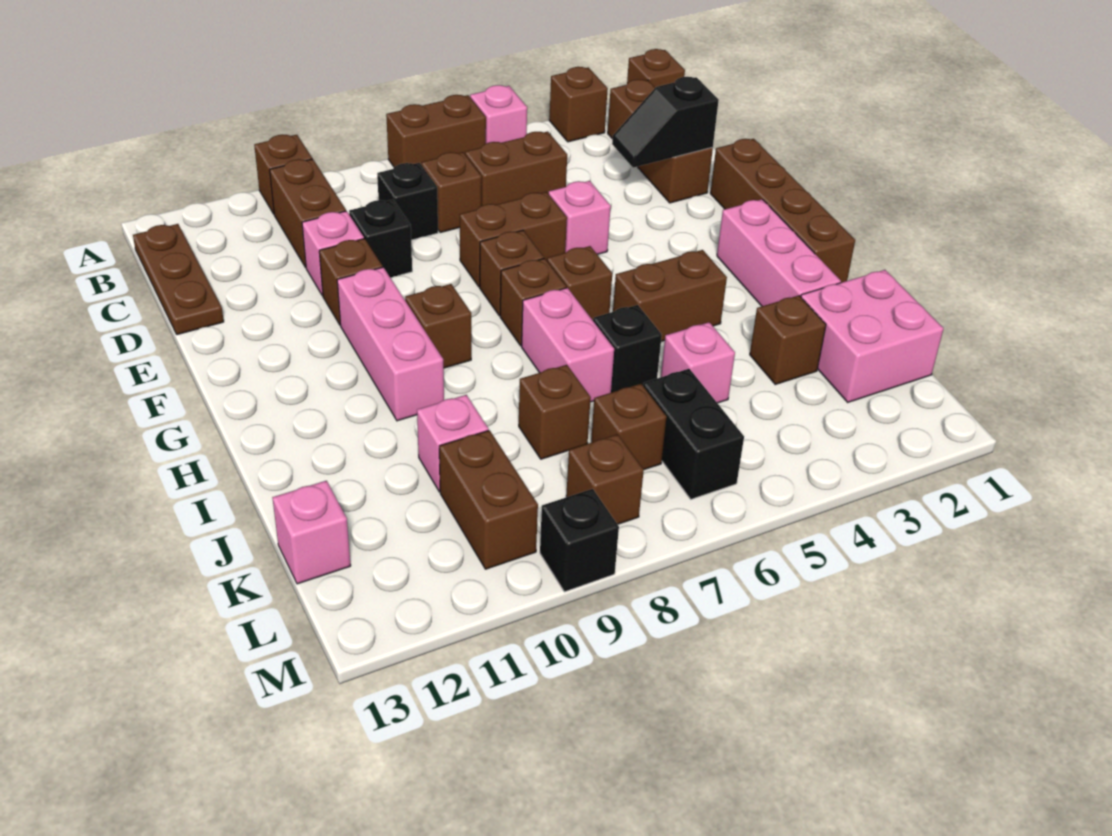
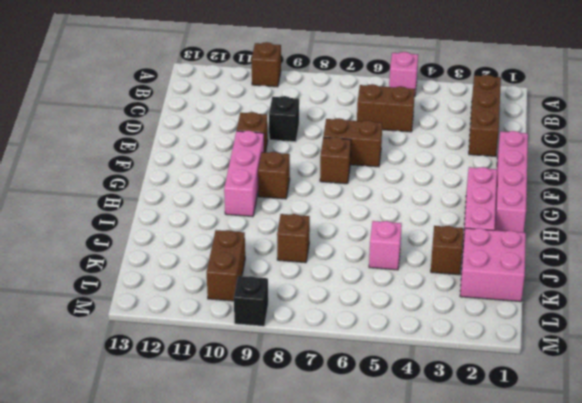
pink 1x4 brick [495,131,528,233] -> brown 1x4 brick [710,139,855,283]
none -> brown 1x1 brick [627,49,685,88]
none -> brown 1x1 brick [549,67,608,142]
none -> brown 1x2 brick [386,95,486,167]
none -> brown 1x2 brick [270,159,346,268]

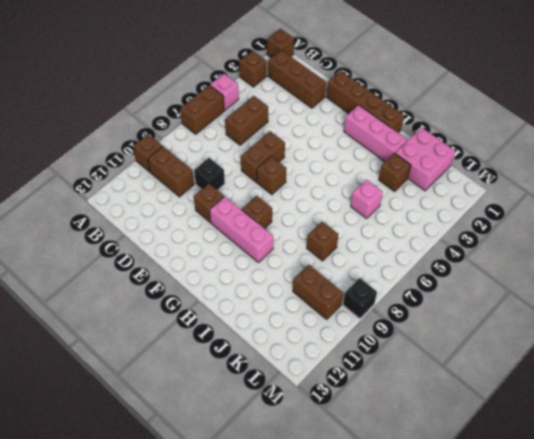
none -> brown 1x3 plate [133,224,224,335]
none -> brown 1x1 brick [422,152,482,232]
none -> black 1x1 brick [377,163,438,240]
none -> pink 1x1 brick [302,211,364,296]

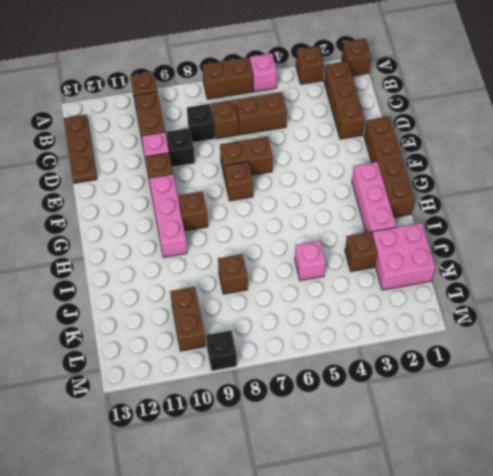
none -> pink 1x1 brick [549,181,611,254]
none -> brown 1x1 brick [547,246,612,320]
none -> brown 1x1 brick [500,258,566,346]
none -> brown 1x2 brick [613,250,727,342]

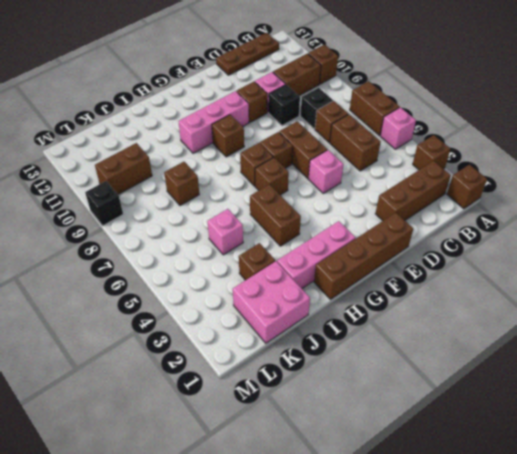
none -> pink 1x2 brick [522,288,614,402]
none -> black 1x1 brick [593,305,662,393]
none -> pink 1x1 brick [417,395,489,492]
none -> black 1x2 brick [643,369,744,499]

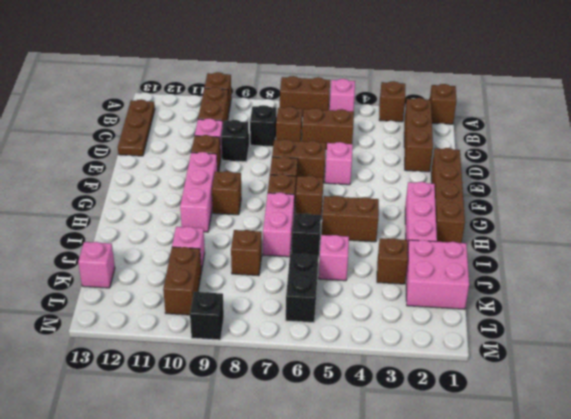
none -> brown 1x1 brick [591,384,667,470]
none -> brown 1x1 brick [566,434,644,524]
none -> black 1x2 slope [612,77,719,168]

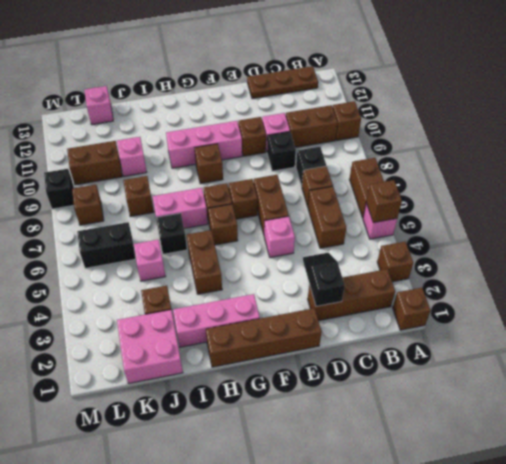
brown 1x1 brick [366,180,402,223] -> brown 1x1 brick moved to [591,384,667,470]

